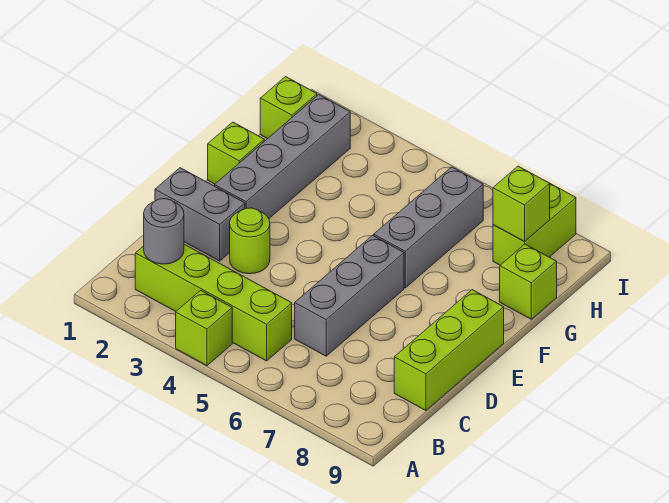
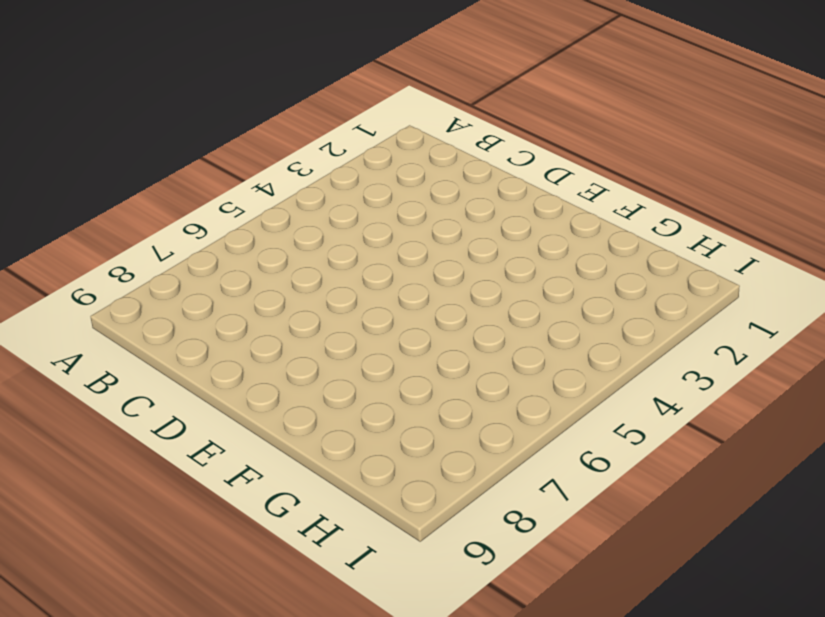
none -> lime 1x1 brick [176,290,232,366]
none -> lime 1x4 brick [135,244,292,361]
none -> grey 1x3 brick [295,235,404,356]

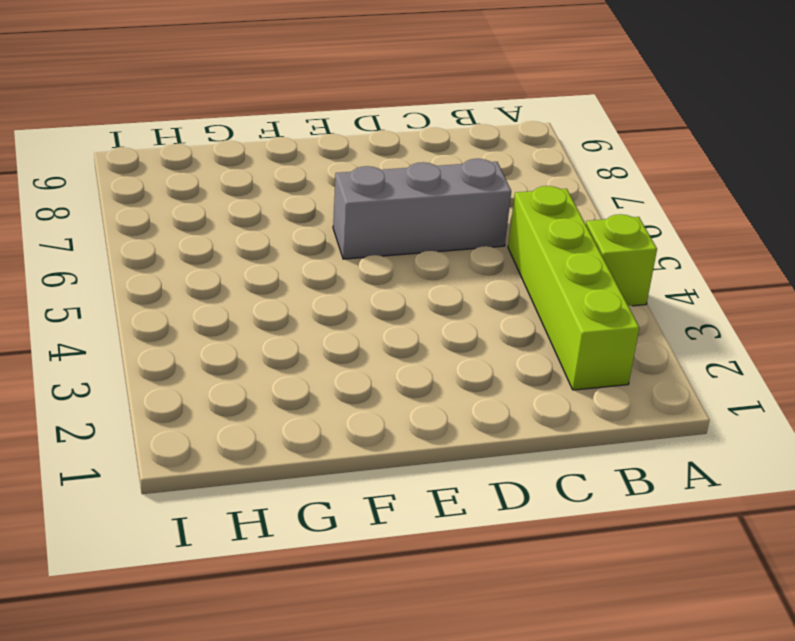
none -> lime 1x3 brick [394,290,504,410]
none -> grey 1x2 brick [155,168,245,261]
none -> lime 1x1 round brick [230,208,270,274]

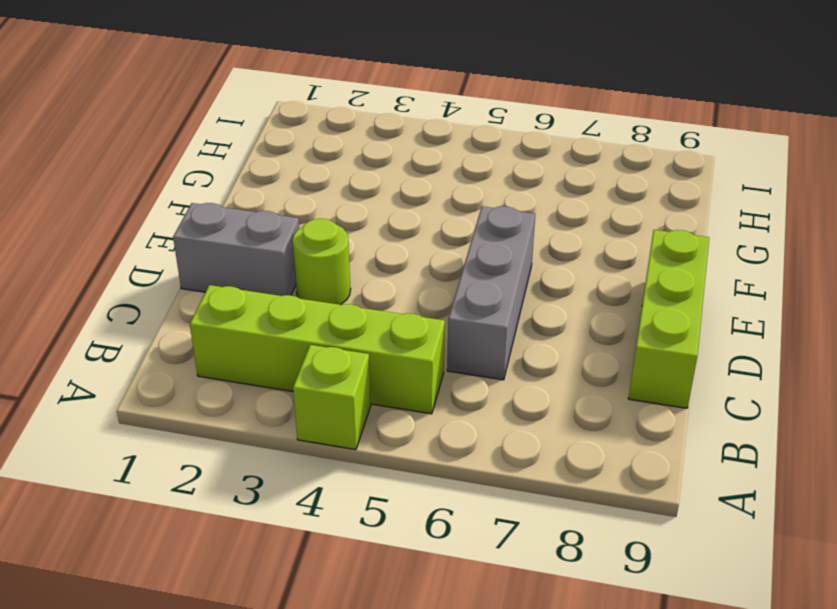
none -> grey 1x4 brick [215,95,350,218]
none -> lime 1x1 brick [208,122,264,184]
none -> grey 1x3 brick [374,167,483,288]

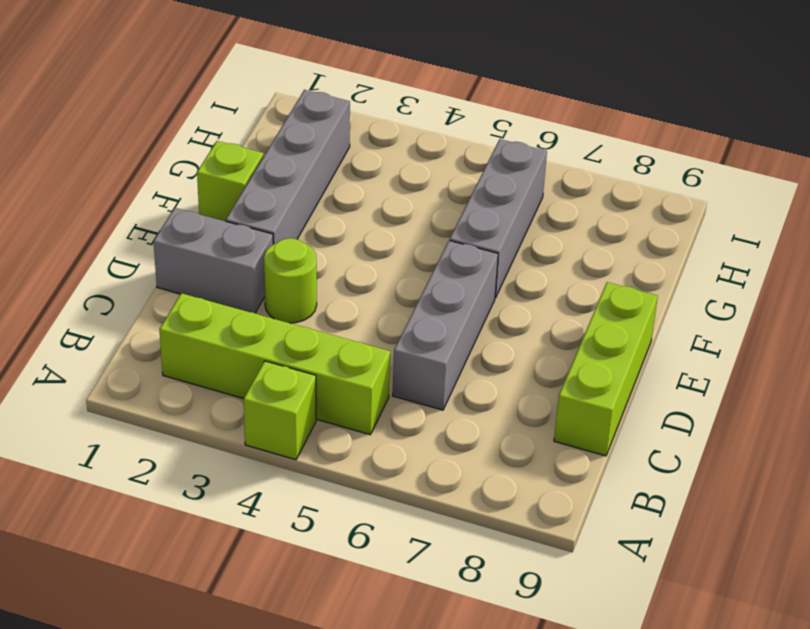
none -> lime 1x1 brick [500,244,557,319]
none -> lime 1x1 brick [260,77,317,139]
none -> lime 1x2 brick [493,184,576,265]

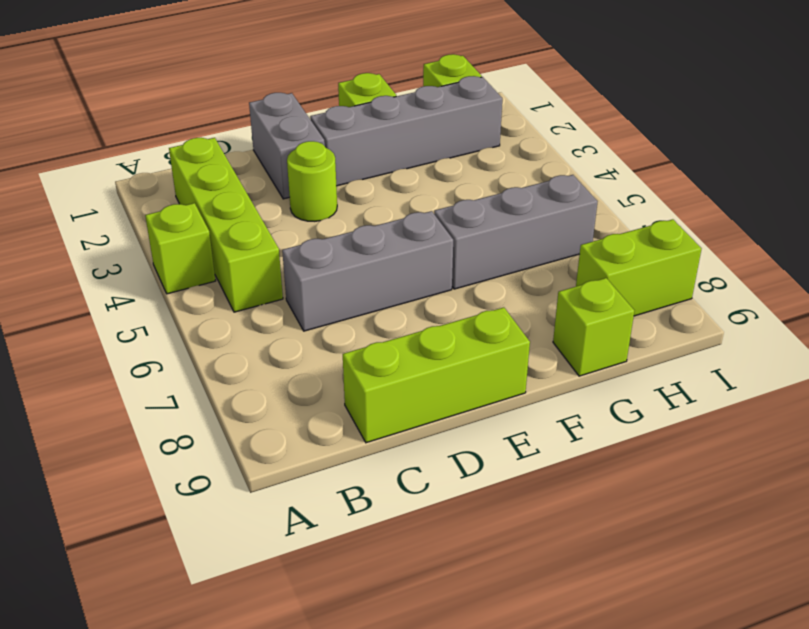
none -> grey 1x1 round brick [144,199,184,264]
none -> lime 1x1 brick [493,166,550,242]

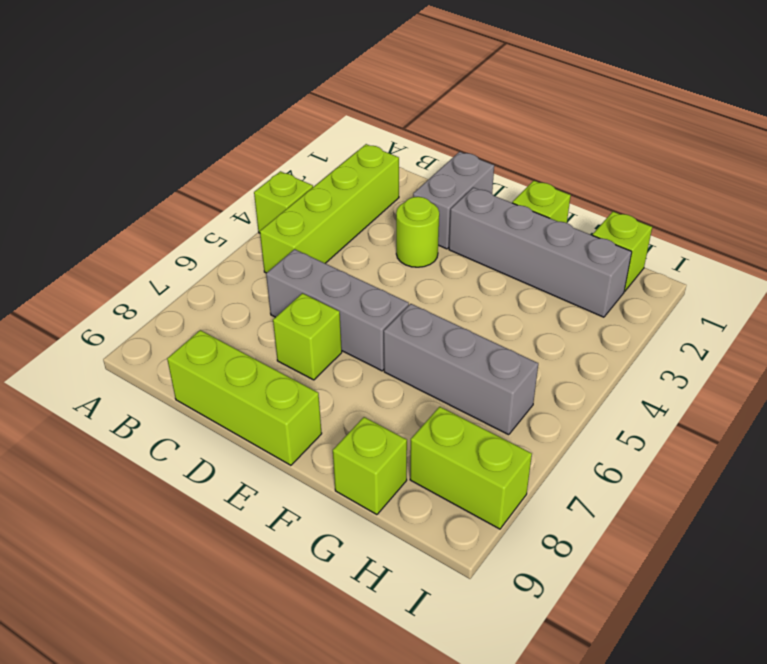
lime 1x1 brick [273,293,342,380] -> lime 1x1 brick moved to [493,166,550,242]
none -> grey 1x1 round brick [144,199,184,264]

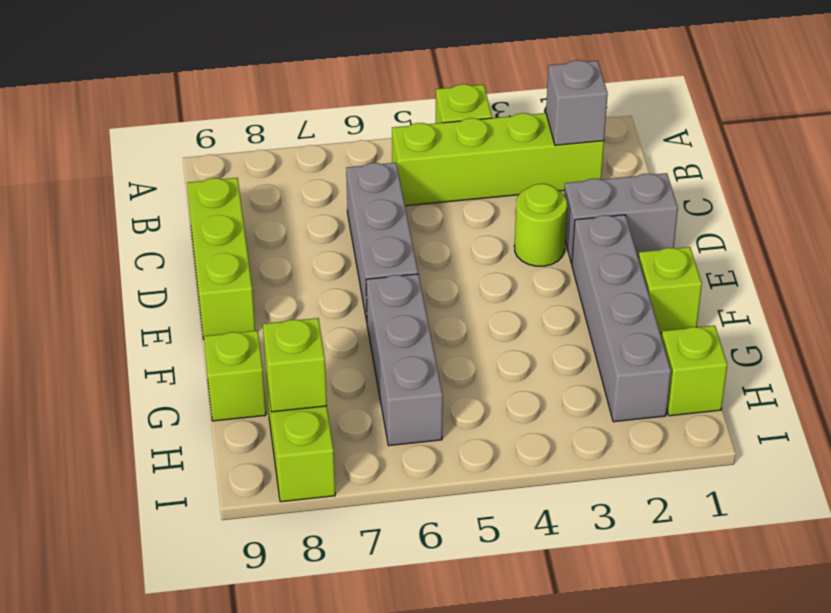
grey 1x1 brick [546,60,608,145] -> grey 1x1 round brick [144,199,184,264]

